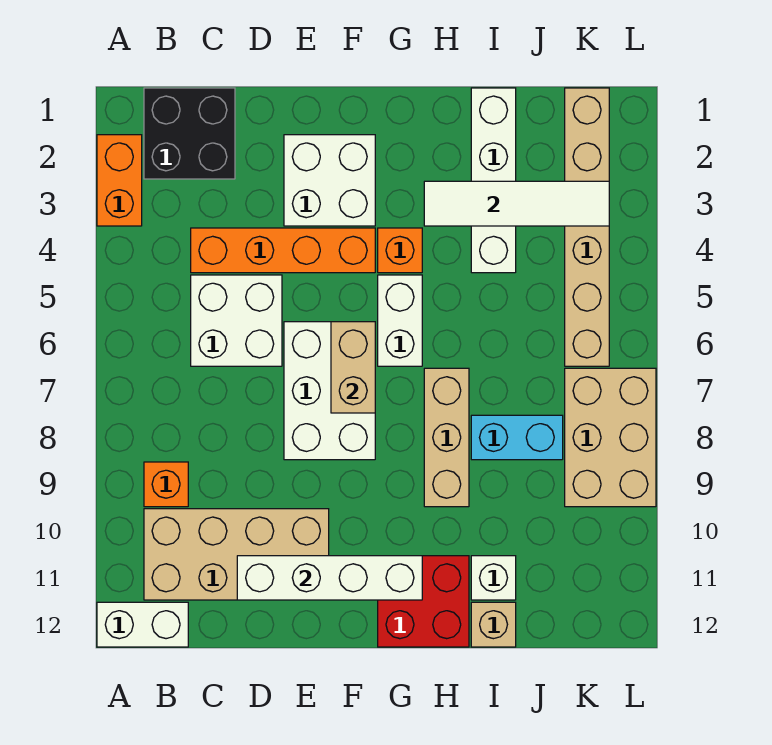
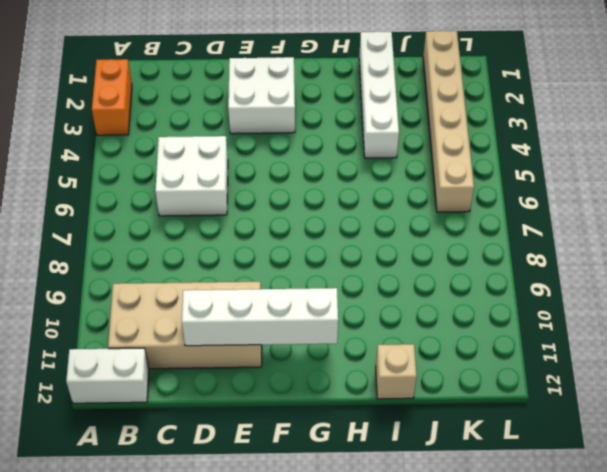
none -> black 2x2 brick [144,88,235,179]
none -> orange 1x1 brick [144,462,188,507]
none -> orange 1x4 brick [191,228,375,273]

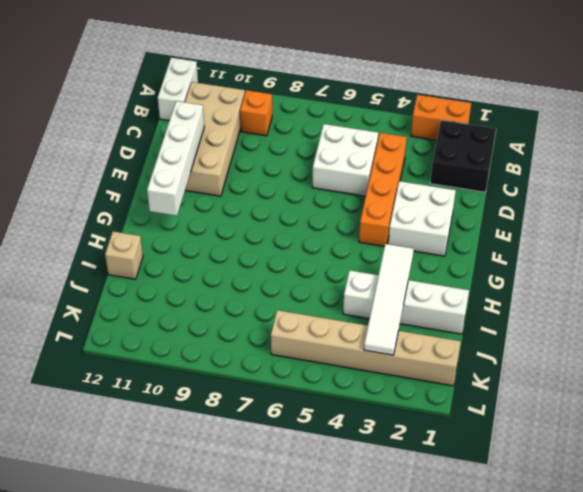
none -> white 2x3 brick [284,322,375,460]
none -> orange 1x1 brick [378,228,422,273]
none -> white 1x2 brick [378,275,422,366]

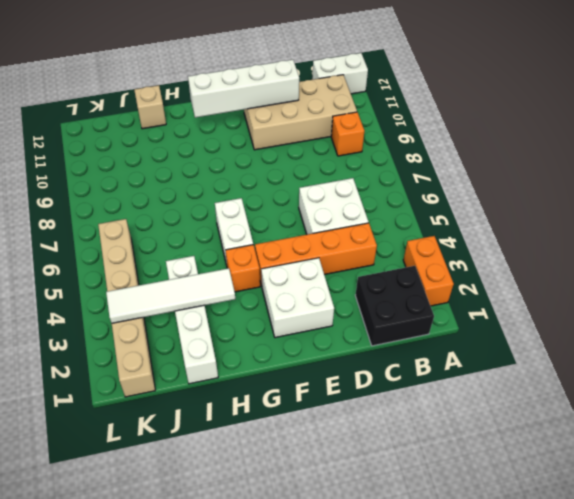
none -> white 2x3 brick [284,322,375,460]
none -> red 2x2 brick [378,556,469,647]
none -> tan 1x3 brick [424,368,469,507]

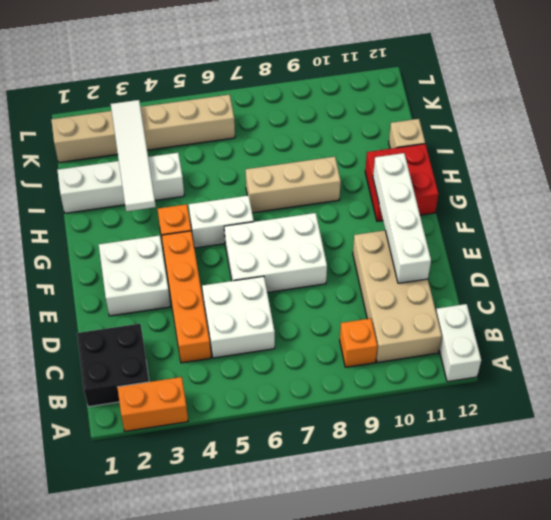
none -> cyan 1x2 brick [471,415,563,460]
none -> white 1x1 brick [471,556,516,600]
none -> tan 2x3 brick [565,368,656,507]

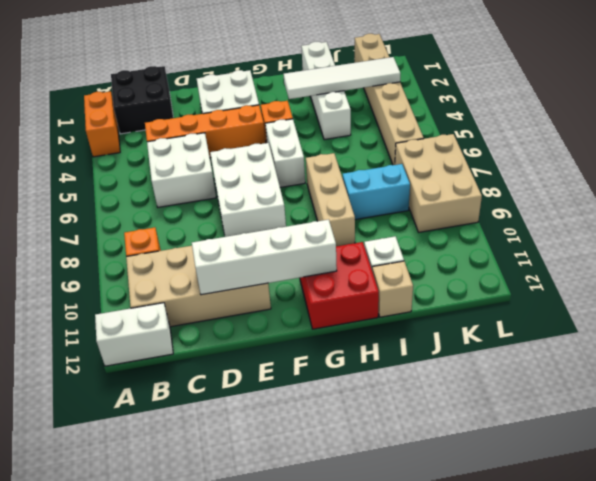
none -> tan 1x2 brick [331,322,375,413]

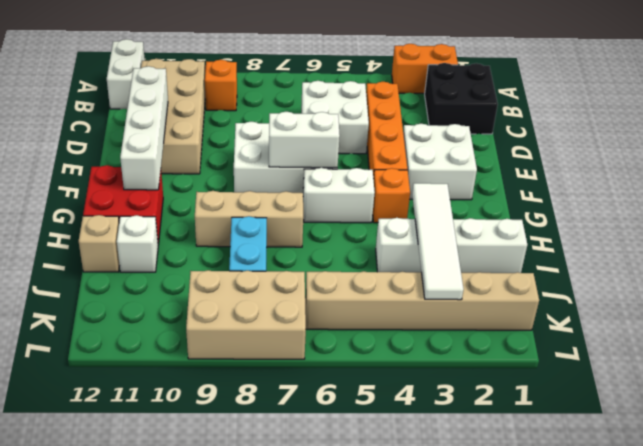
white 1x2 brick [269,112,340,168] -> tan 1x2 brick [331,322,375,413]

